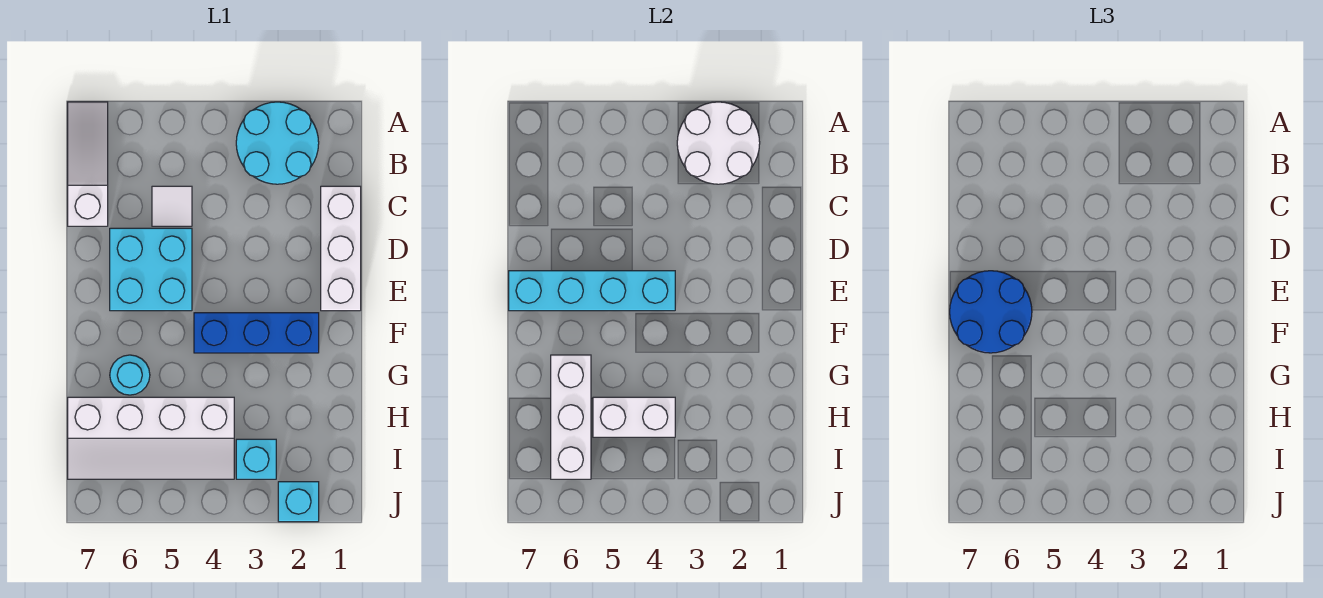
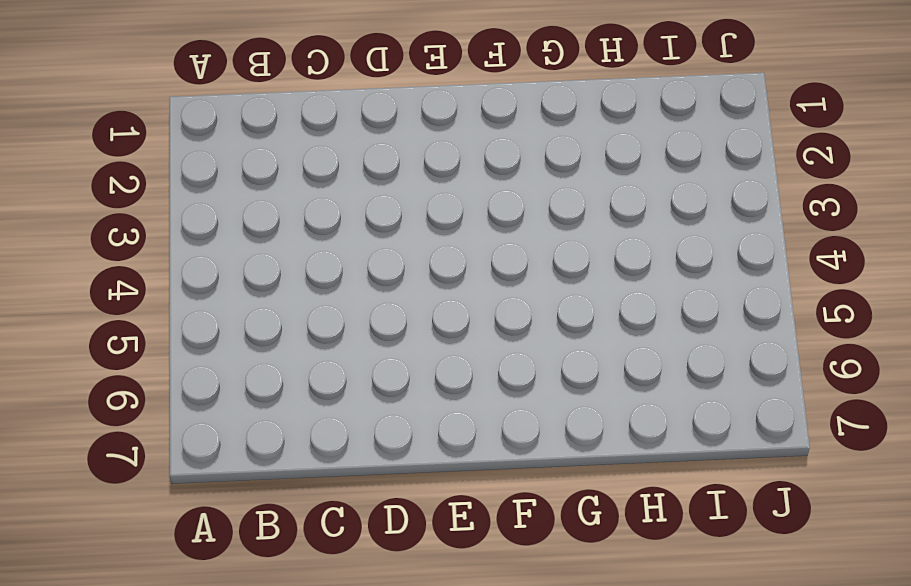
none -> cyan 2x2 round brick [236,102,319,184]
none -> white 1x3 slope [68,102,108,226]
none -> white 1x3 brick [321,186,361,311]

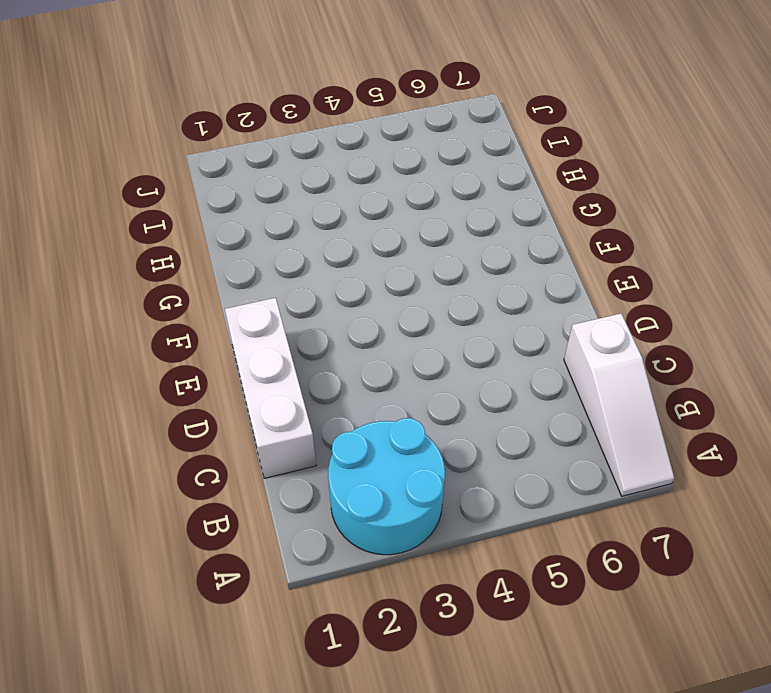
none -> white 1x1 tile [152,186,192,226]
none -> cyan 2x2 brick [110,228,192,311]
none -> blue 1x3 brick [194,313,319,353]

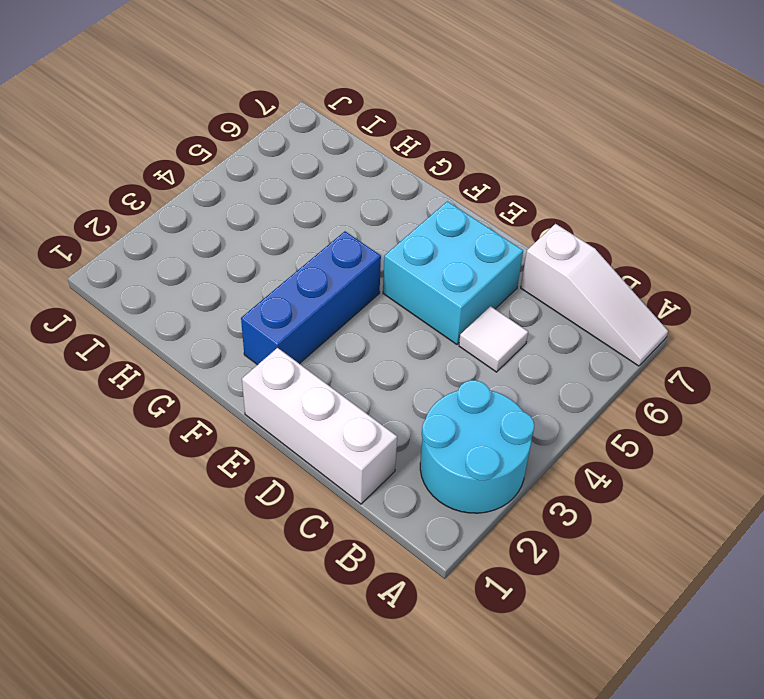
none -> cyan 1x1 round brick [110,355,150,395]
none -> white 2x4 slope [68,397,234,479]
none -> cyan 1x1 brick [236,439,276,479]

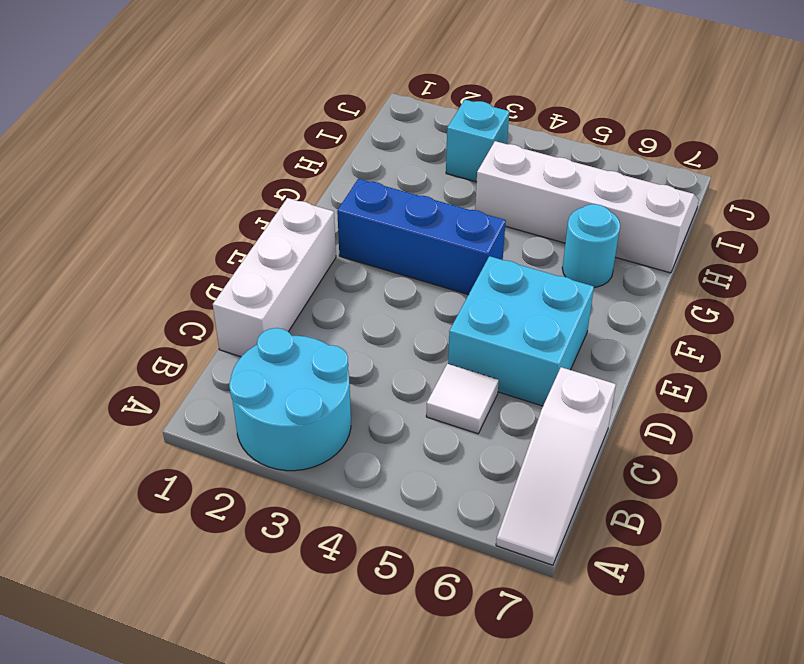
none -> cyan 1x1 brick [278,482,319,522]
none -> white 2x2 round brick [677,102,760,184]
none -> cyan 1x4 brick [509,271,675,311]

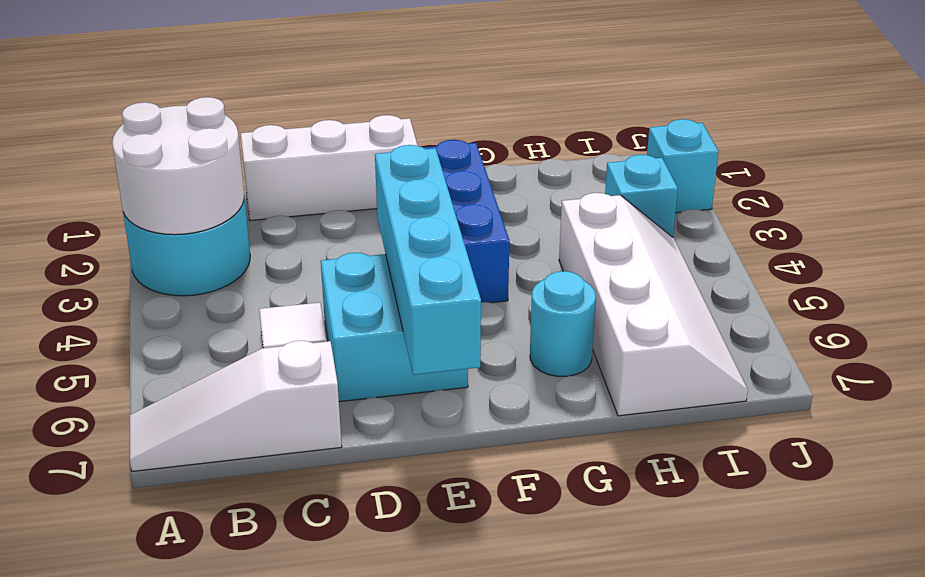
none -> white 1x3 brick [551,355,591,479]
none -> white 1x2 brick [593,397,675,437]
none -> blue 2x2 round brick [950,271,1032,353]

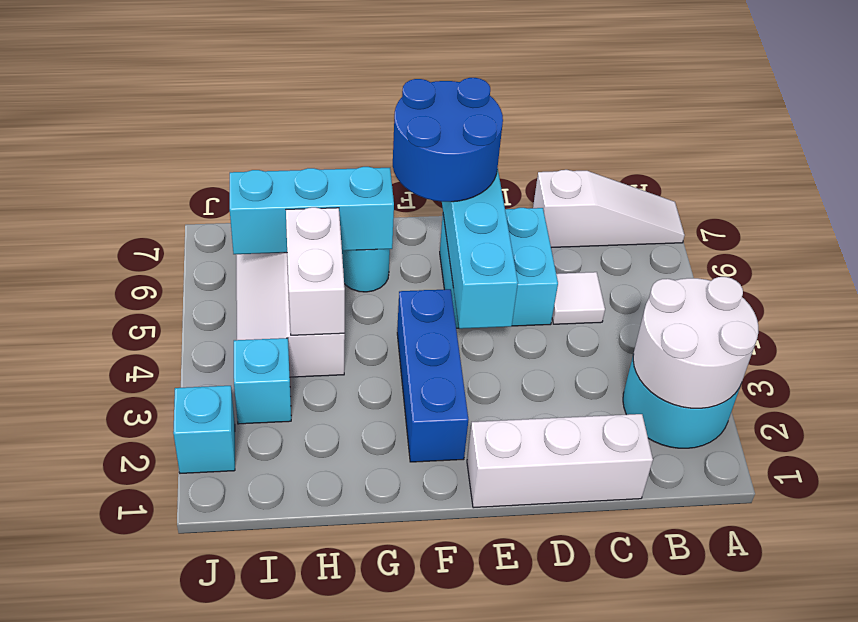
cyan 1x3 brick [230,167,394,254] -> white 1x3 brick [551,355,591,479]

